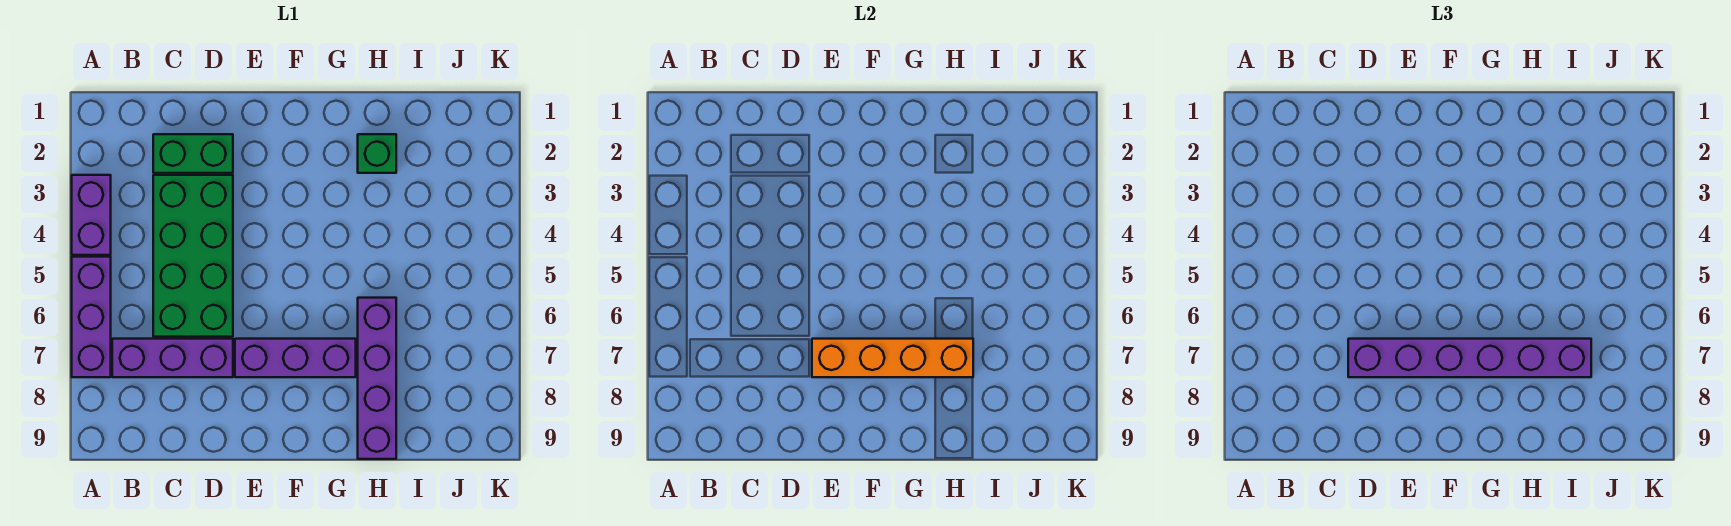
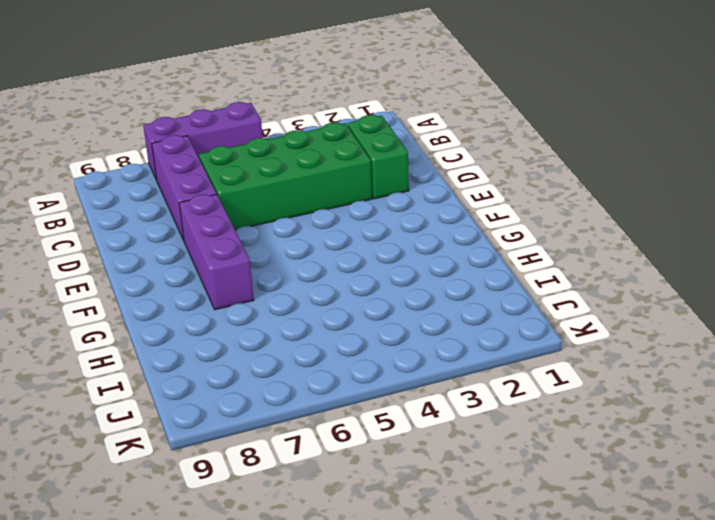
none -> purple 1x2 brick [72,175,111,255]
none -> green 1x1 brick [358,134,396,173]

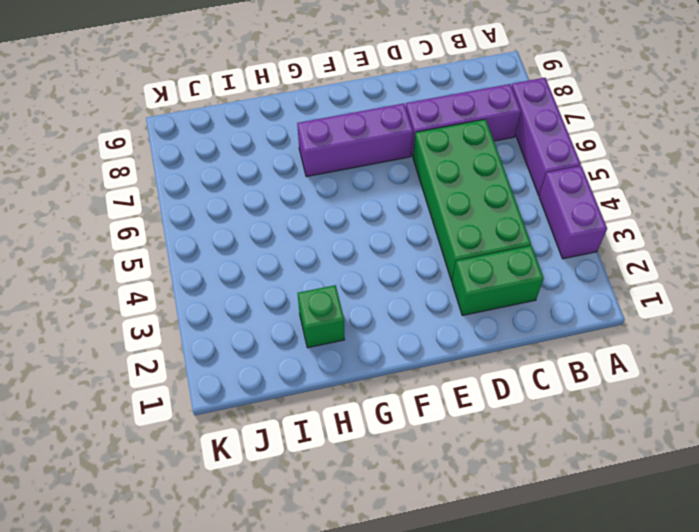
none -> purple 1x4 brick [358,298,396,459]
none -> orange 1x4 brick [812,339,973,377]

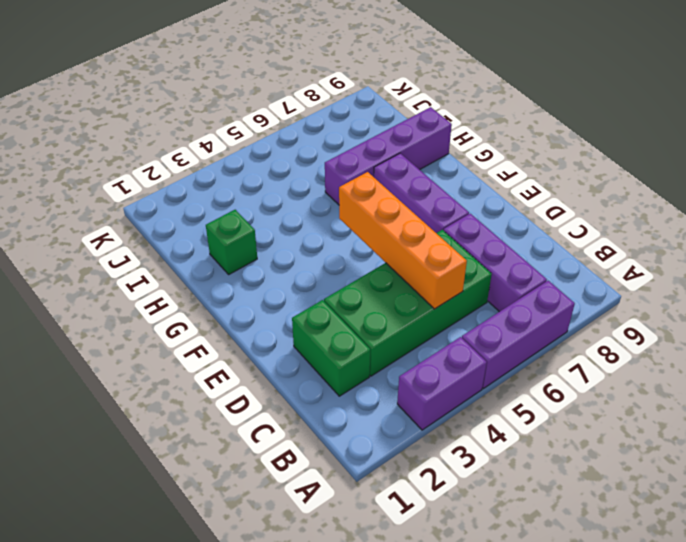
orange 1x4 brick [339,172,467,309] -> orange 1x4 brick moved to [812,339,973,377]
none -> purple 1x6 brick [1348,339,1591,377]

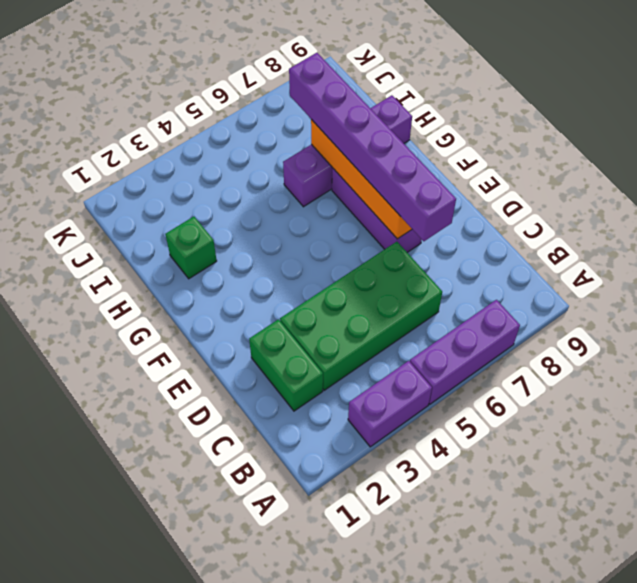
none -> purple 1x3 brick [112,339,233,377]

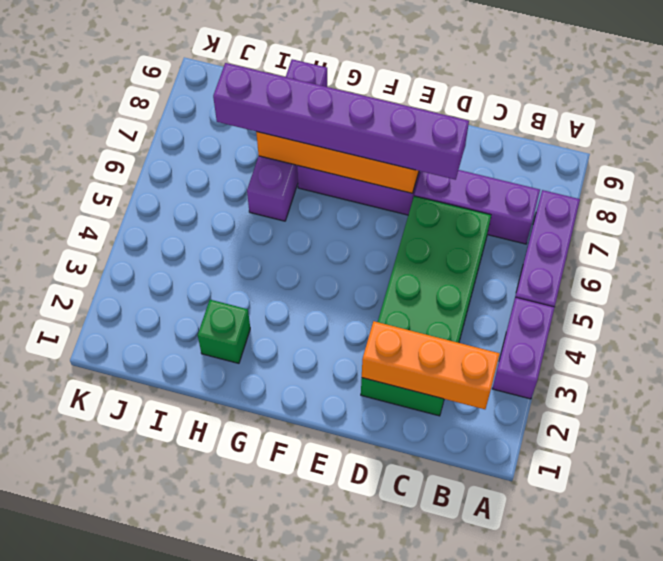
orange 1x3 brick [362,321,500,409] -> none

